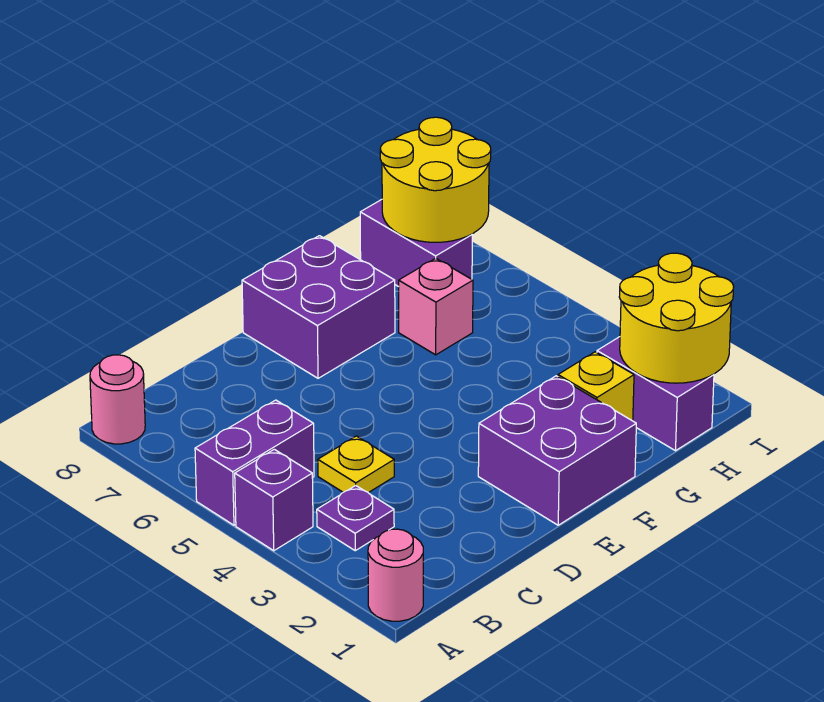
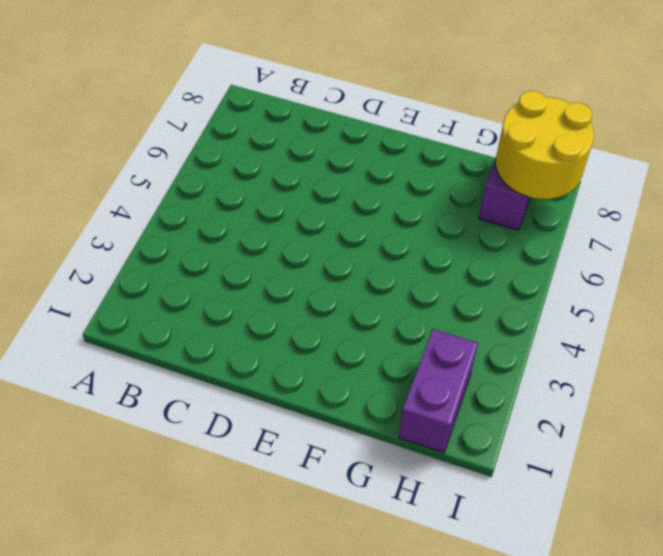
none -> pink 1x1 round brick [368,529,423,621]
none -> purple 1x1 brick [235,449,313,551]
none -> purple 1x2 brick [195,400,314,525]

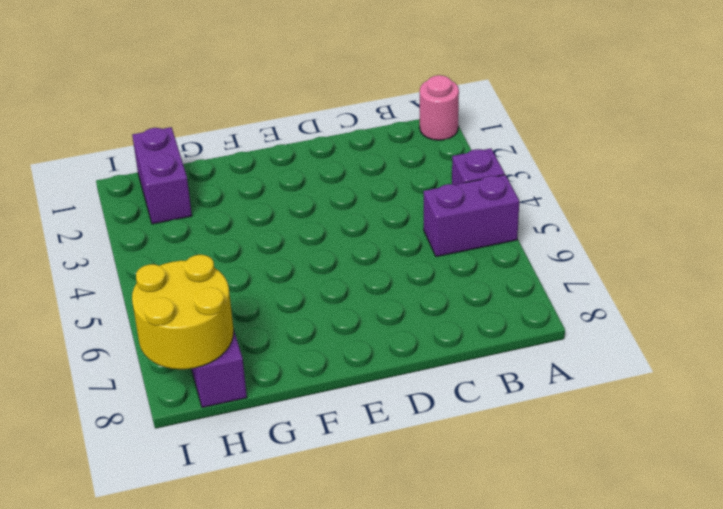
none -> pink 1x1 round brick [90,355,145,444]
none -> purple 1x1 plate [317,486,394,551]
none -> yellow 1x1 plate [318,436,394,493]

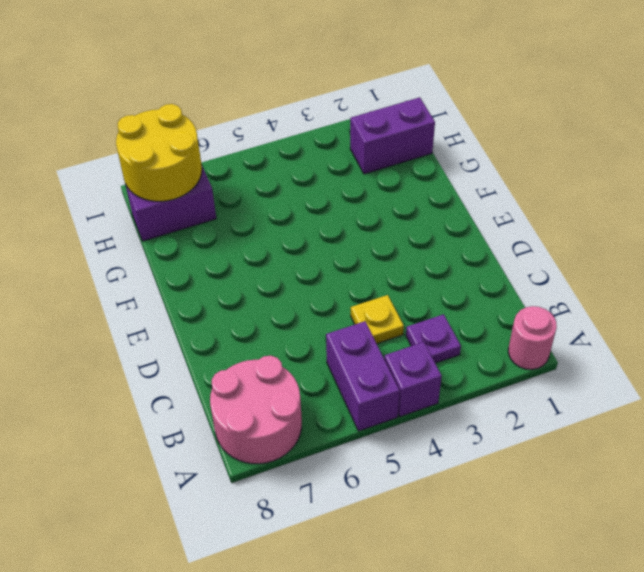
pink 2x2 round brick [210,356,302,464] -> pink 1x1 round brick [90,355,145,444]
none -> purple 2x2 brick [478,376,636,525]
none -> purple 2x2 brick [242,236,395,378]
none -> yellow 1x1 brick [558,352,634,421]

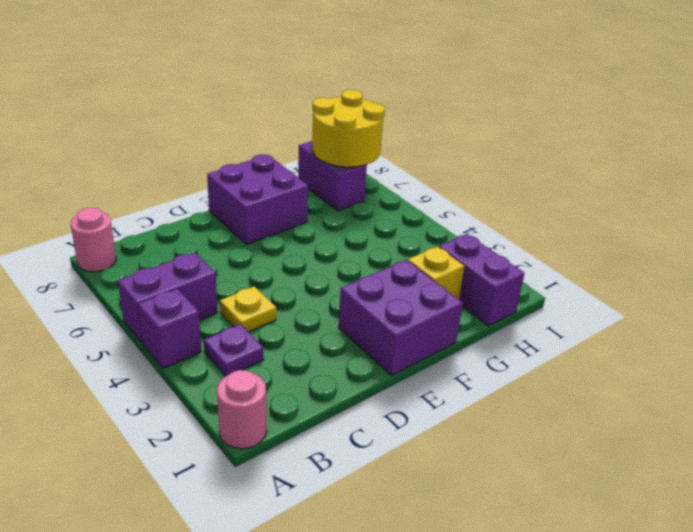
none -> pink 1x1 brick [399,258,473,355]
none -> yellow 2x2 round brick [619,253,734,383]

